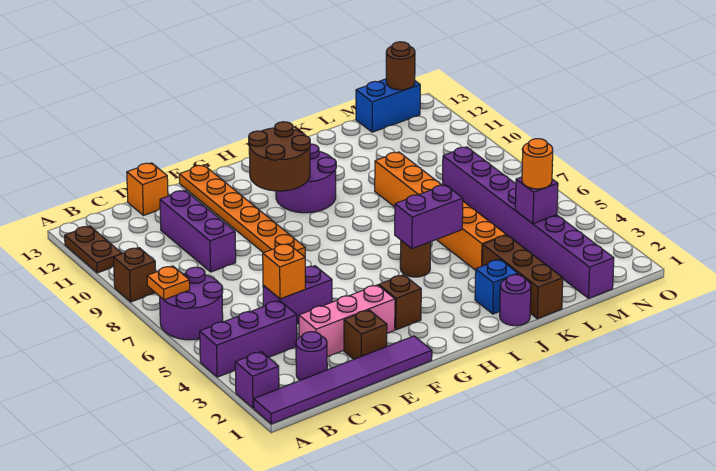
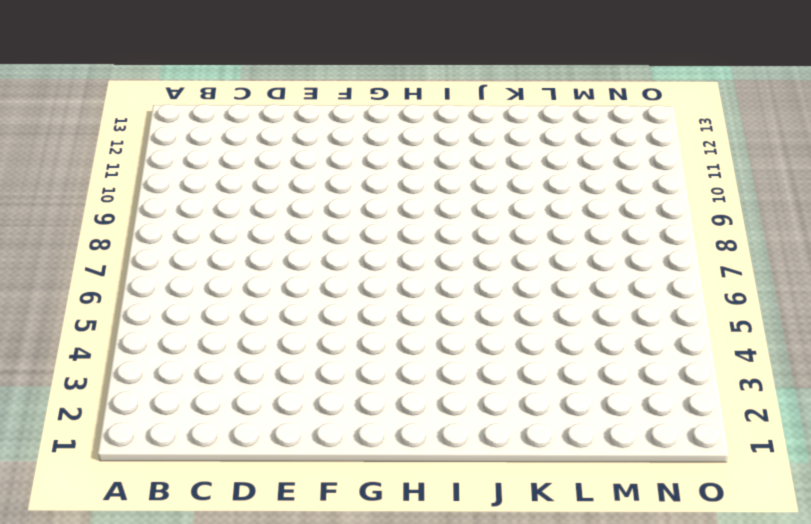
none -> purple 1x6 tile [254,336,432,424]
none -> purple 1x1 brick [235,352,279,408]
none -> purple 1x3 brick [200,301,297,377]

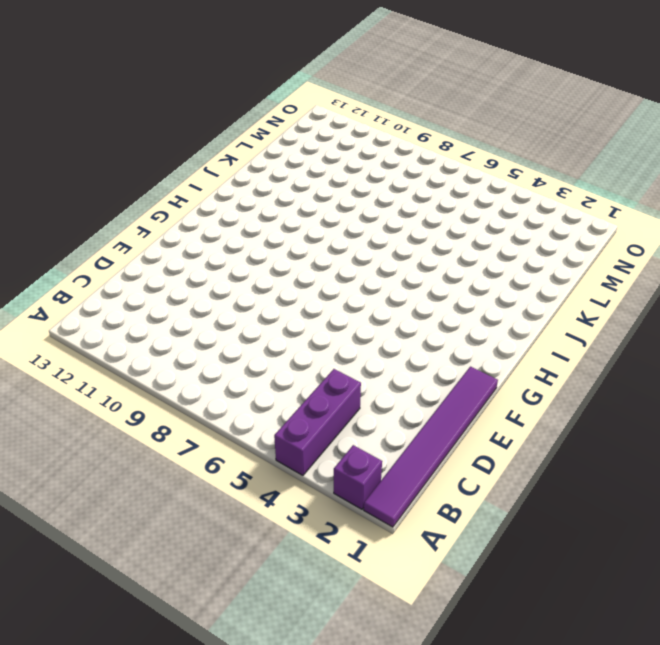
none -> purple 2x2 round brick [160,267,223,340]
none -> brown 1x1 brick [114,248,156,302]
none -> brown 1x2 plate [65,226,122,273]

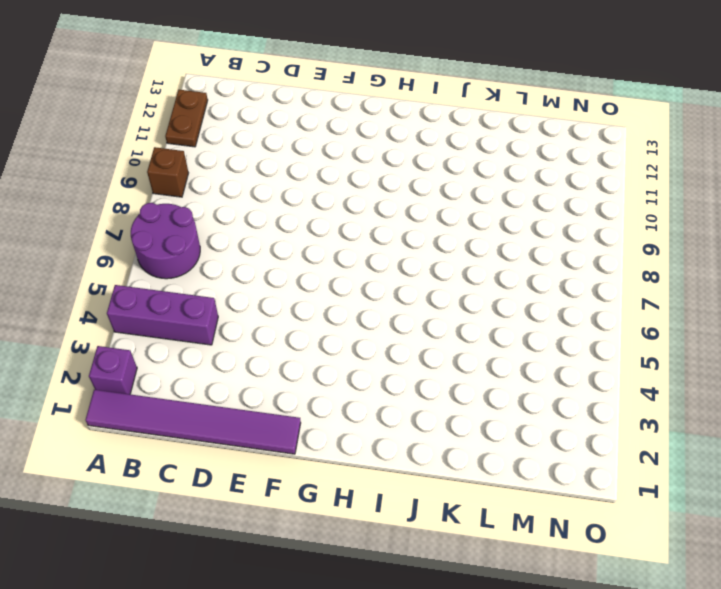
none -> purple 1x1 round brick [296,332,327,380]
none -> pink 1x3 brick [299,285,395,357]
none -> purple 1x2 brick [263,266,332,324]

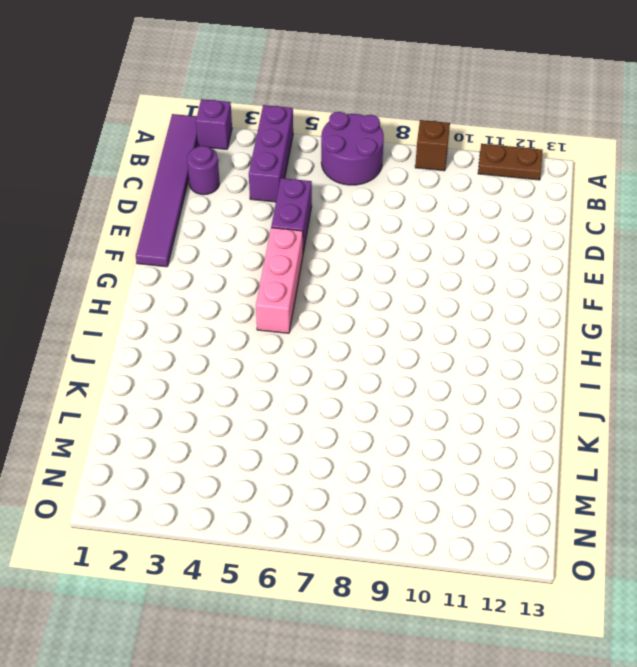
pink 1x3 brick [256,228,303,333] -> pink 1x3 brick moved to [299,285,395,357]
none -> purple 1x3 brick [160,190,236,272]
none -> orange 1x1 brick [127,163,168,216]
none -> brown 1x1 brick [344,310,387,359]

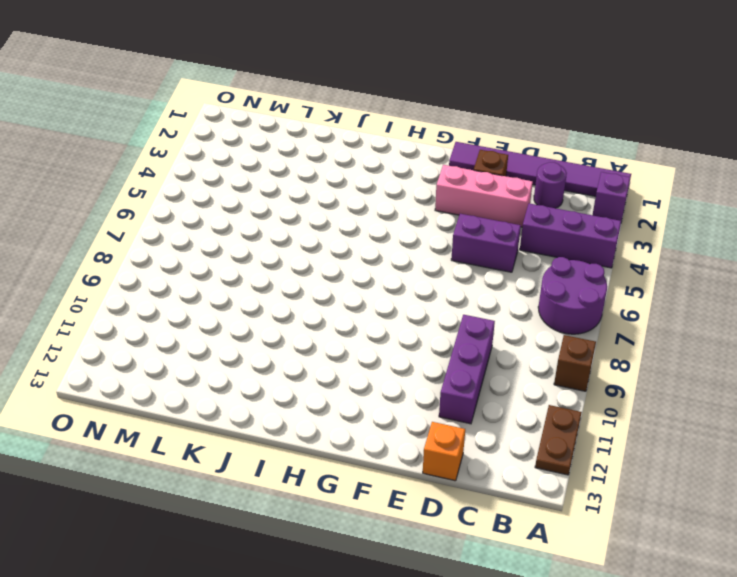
none -> orange 1x6 plate [179,165,305,257]
none -> brown 1x1 brick [379,275,421,330]
none -> purple 2x2 round brick [276,144,336,213]

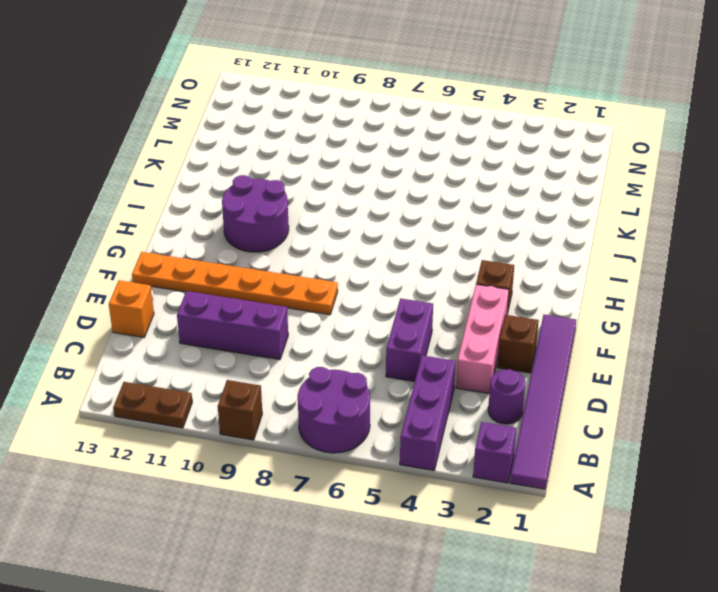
none -> brown 1x1 round brick [400,240,431,277]
none -> purple 1x1 round brick [500,275,531,326]
none -> blue 1x1 brick [475,260,518,314]

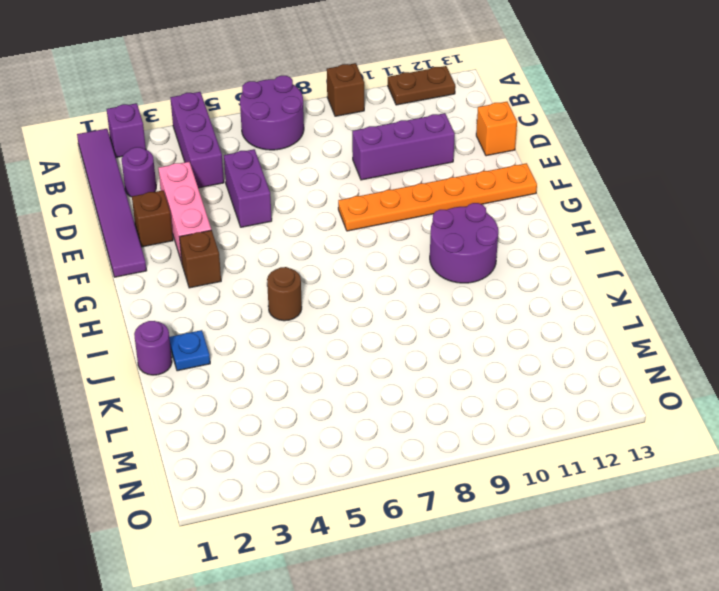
blue 1x1 plate [169,330,210,371] -> blue 1x1 brick [475,260,518,314]
none -> brown 1x3 brick [482,235,563,319]
none -> orange 1x6 brick [375,152,506,270]
none -> purple 1x8 brick [443,147,614,298]

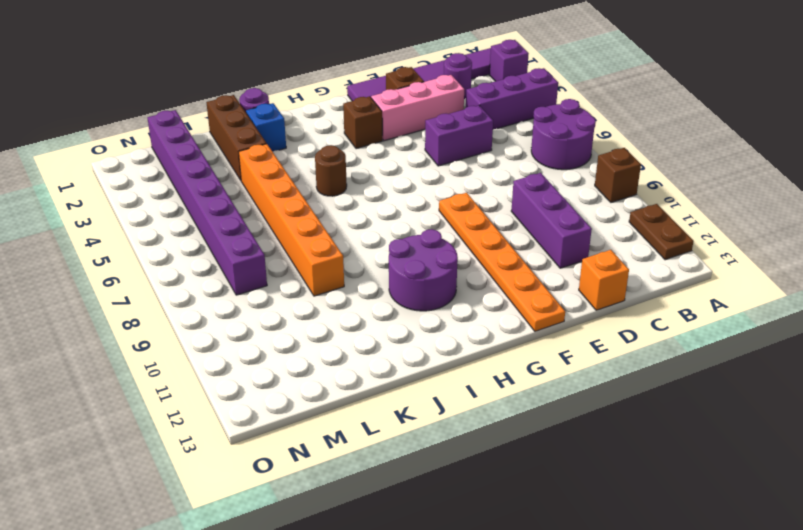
none -> blue 1x2 brick [356,79,420,132]
none -> orange 1x1 plate [147,266,190,300]
none -> orange 1x1 brick [263,244,306,299]

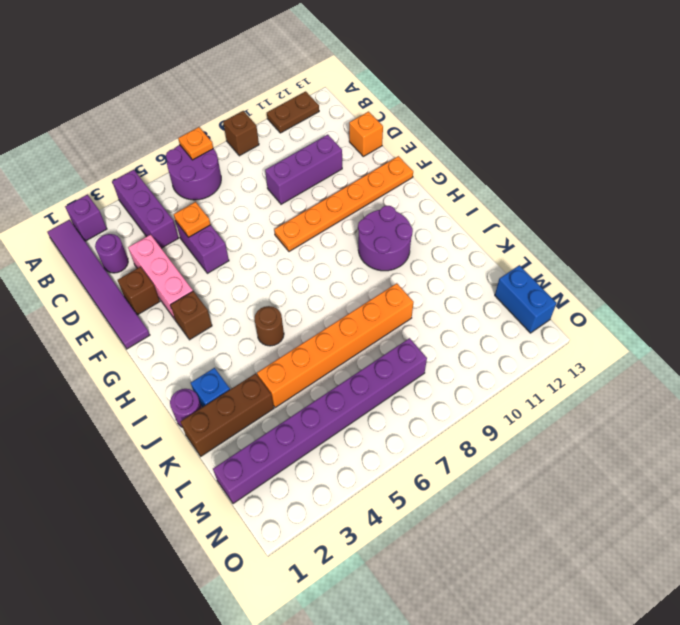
orange 1x1 plate [174,202,211,237] -> orange 1x1 brick [263,244,306,299]
none -> brown 2x2 round brick [249,122,310,191]
none -> purple 1x2 brick [395,185,463,249]
none -> purple 1x1 brick [515,177,558,224]

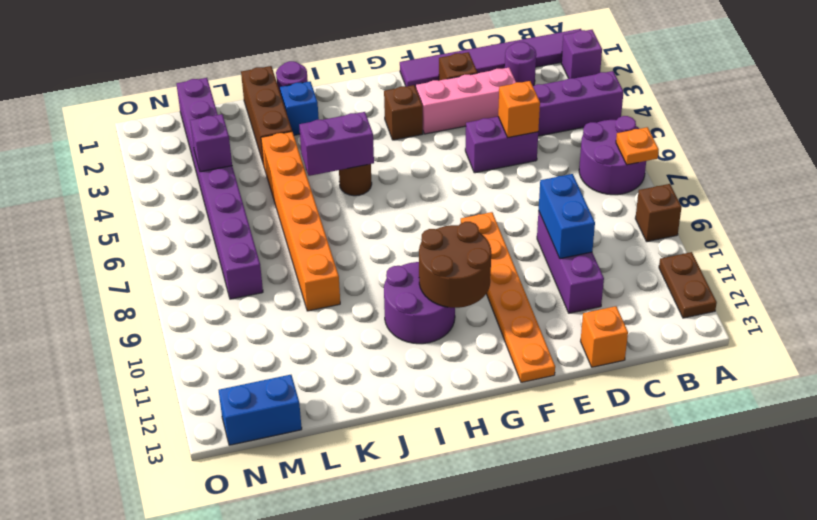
blue 1x2 brick [539,174,595,259] -> none
none -> brown 1x1 round brick [386,42,415,90]
none -> orange 1x1 round brick [522,139,553,189]

